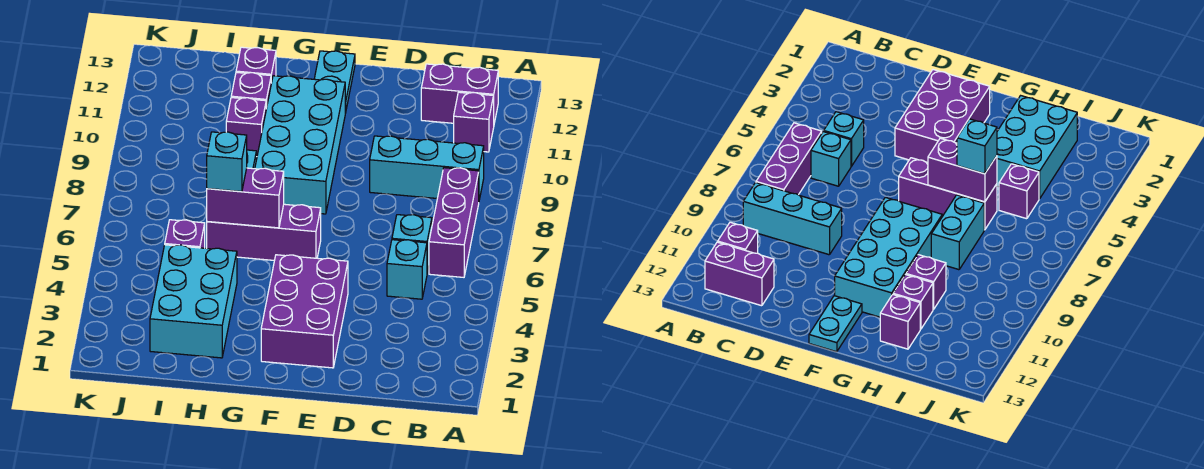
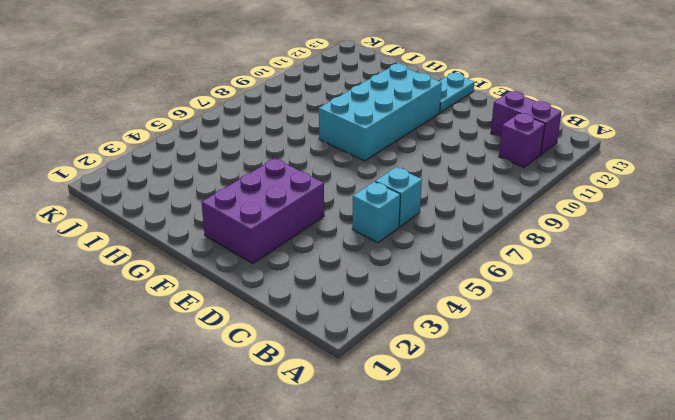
none -> purple 1x3 brick [429,168,479,277]
none -> cyan 1x3 brick [370,136,484,200]
none -> purple 1x3 brick [207,204,321,260]

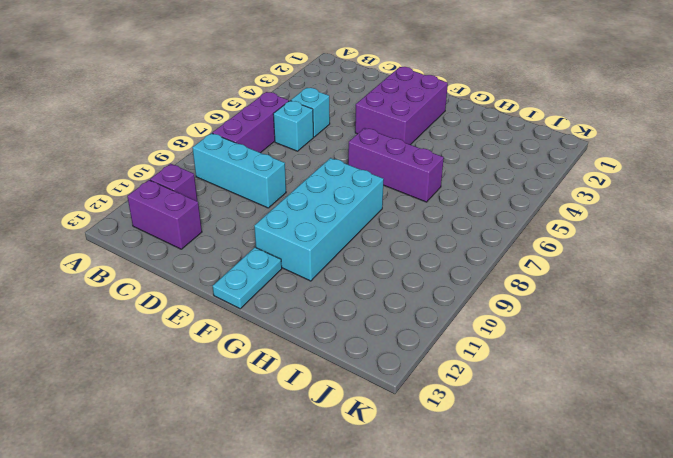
none -> cyan 2x3 brick [150,245,237,358]
none -> cyan 1x2 brick [931,195,984,270]
none -> purple 1x1 brick [226,98,266,157]

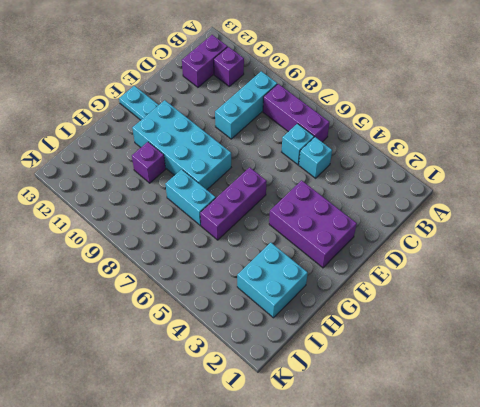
cyan 2x2 brick [237,243,308,318] -> cyan 2x3 brick [150,245,237,358]
none -> purple 1x1 brick [231,72,271,109]
none -> purple 1x1 brick [236,47,276,83]
none -> purple 1x1 brick [165,220,205,248]

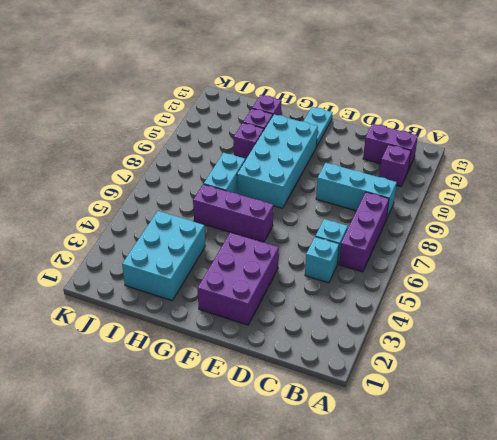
none -> purple 1x1 brick [165,220,205,248]
none -> purple 1x2 brick [207,168,284,228]
none -> cyan 1x1 brick [207,132,247,192]

